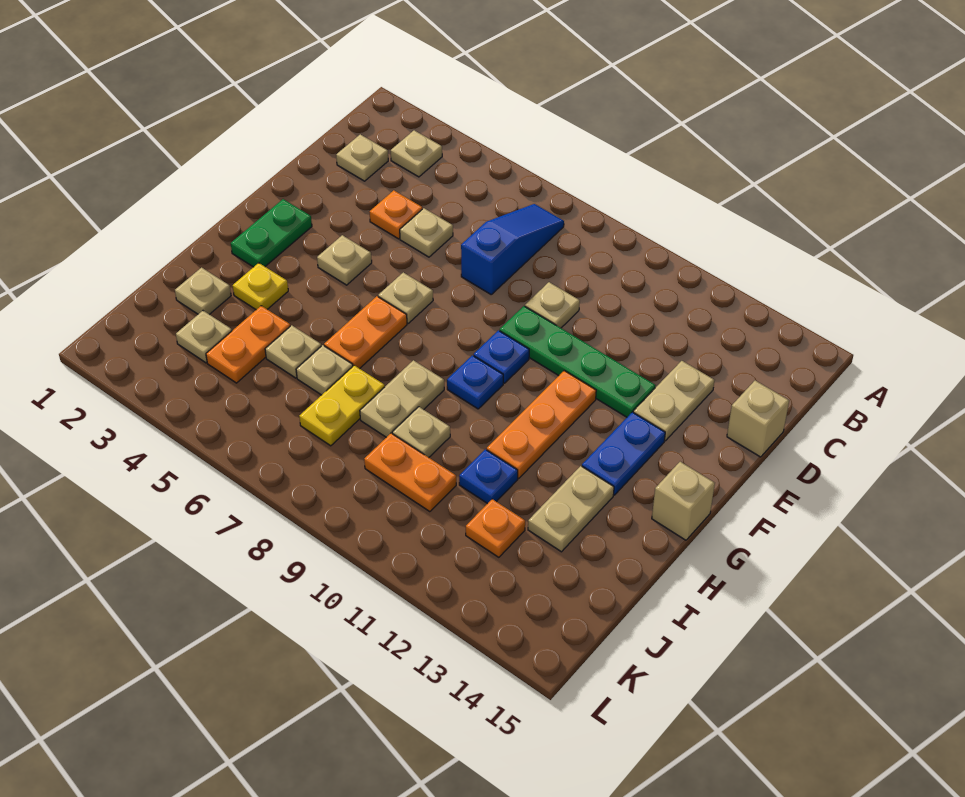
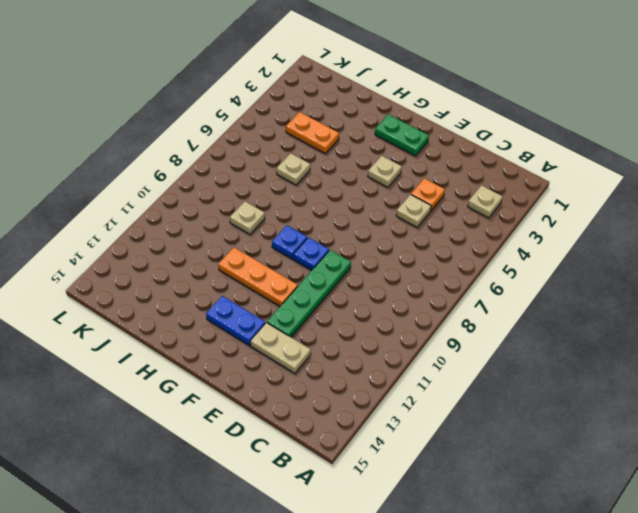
none -> blue 1x3 slope [461,204,564,294]
none -> tan 1x1 plate [336,134,388,181]
none -> tan 1x1 plate [525,282,580,328]
none -> tan 1x1 brick [727,381,789,457]

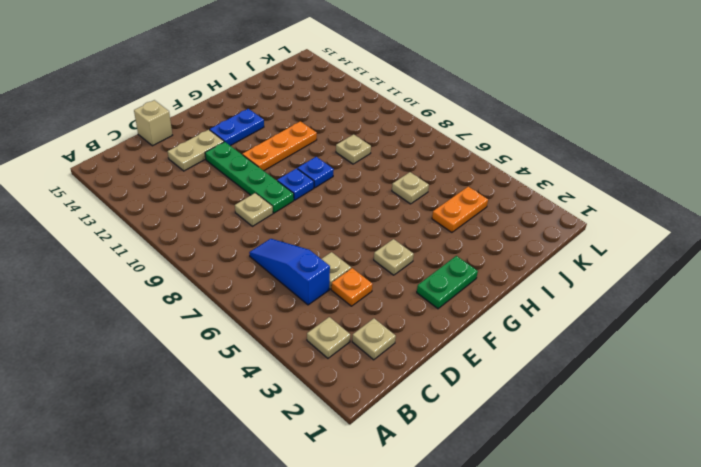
blue 1x3 slope [249,239,330,305] -> blue 1x3 slope turned to [461,204,564,294]
none -> tan 1x1 plate [378,272,433,323]
none -> orange 1x2 plate [324,296,407,369]
none -> tan 1x1 brick [652,462,715,540]
none -> yellow 1x1 plate [233,263,288,310]

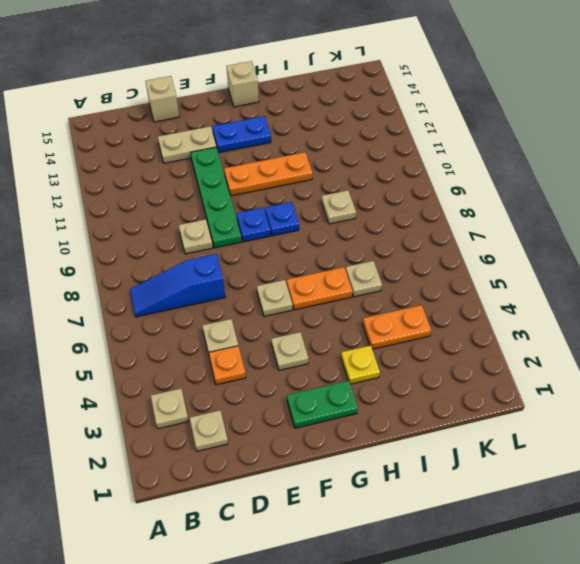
none -> tan 1x2 plate [360,360,444,437]
none -> tan 1x2 plate [528,466,614,552]
none -> tan 1x1 plate [175,268,231,314]
none -> tan 1x1 plate [265,325,321,378]

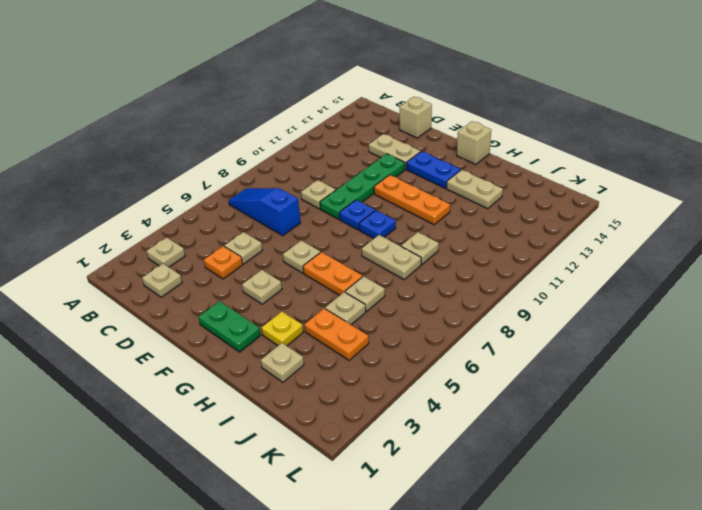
none -> yellow 1x2 plate [299,365,385,446]
none -> blue 1x1 plate [459,449,518,504]
none -> tan 1x1 plate [176,311,232,363]
none -> orange 1x2 plate [364,433,456,512]

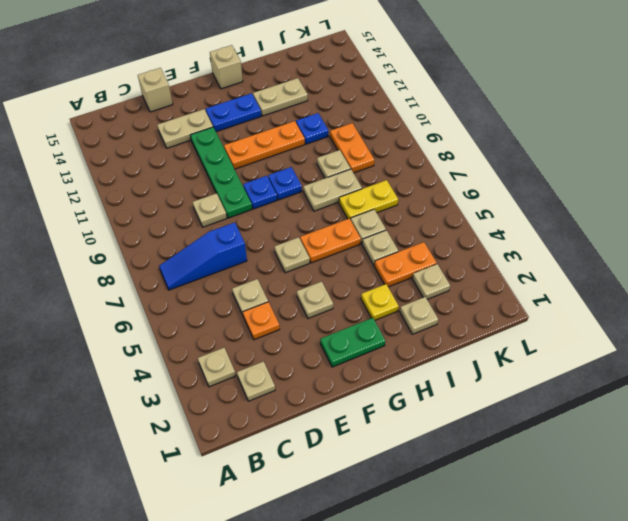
none -> orange 1x1 plate [466,499,525,557]

